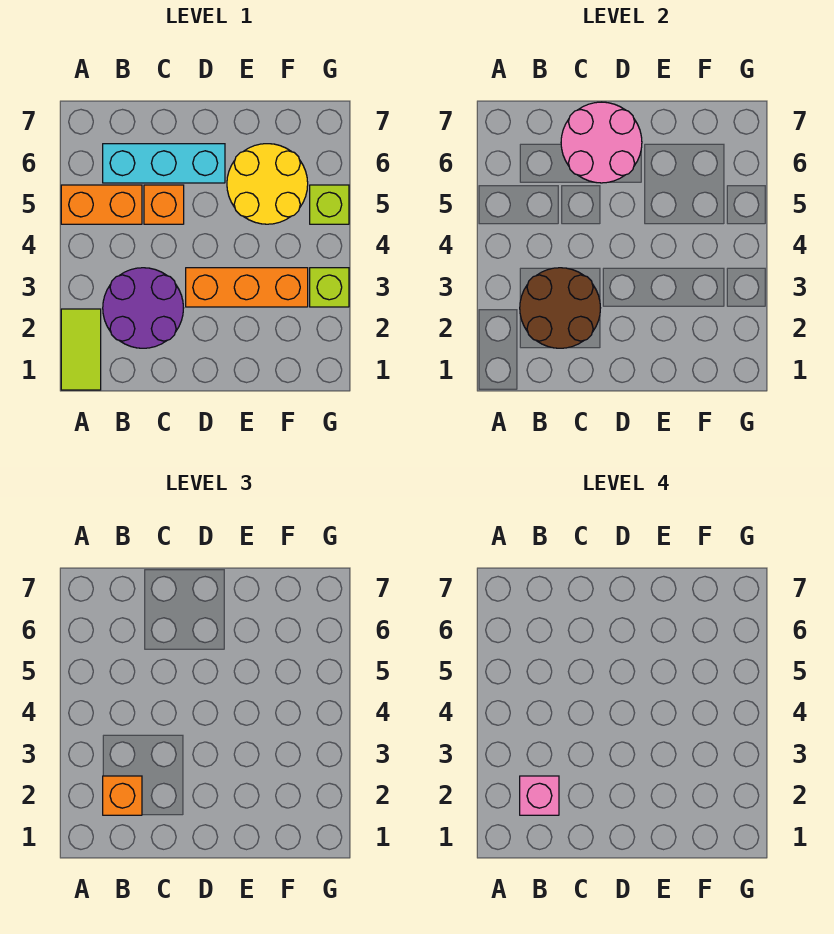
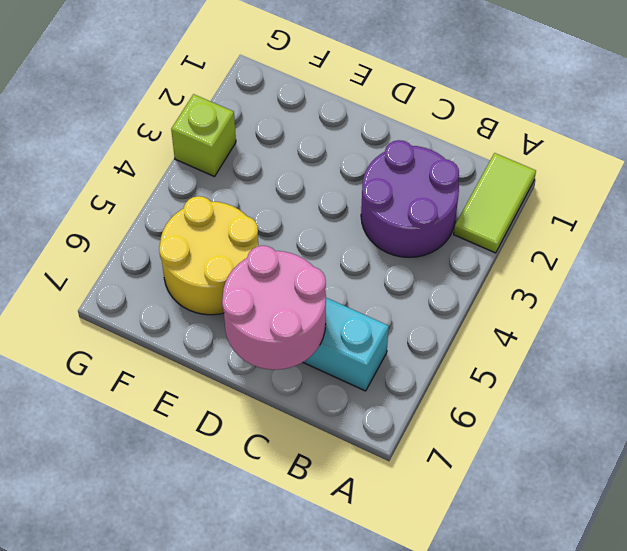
none -> orange 1x2 brick [61,185,142,224]
none -> orange 1x1 brick [144,185,184,224]
none -> orange 1x3 brick [186,268,308,307]

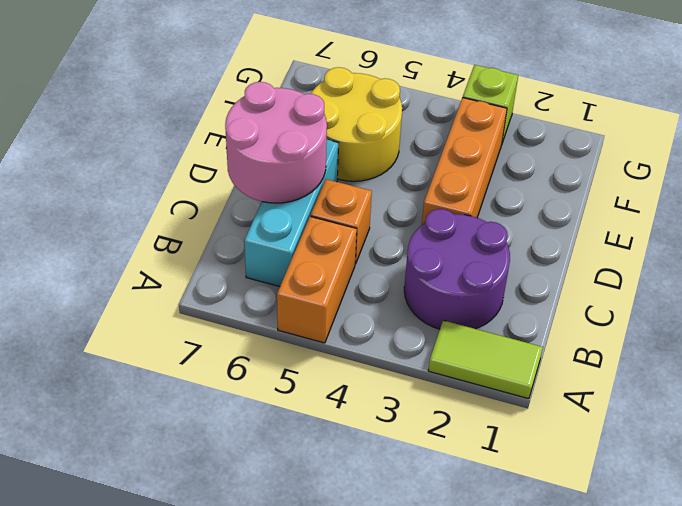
none -> lime 1x1 brick [310,185,349,224]
none -> brown 2x2 round brick [520,268,600,348]
none -> orange 1x1 brick [103,776,142,815]

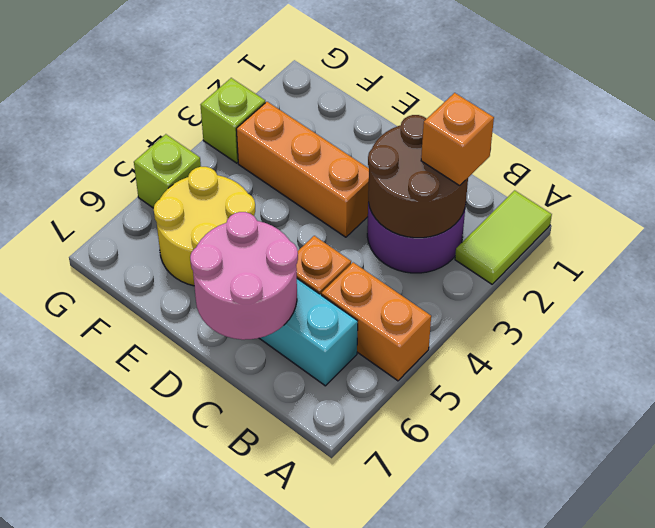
none -> pink 1x1 brick [520,776,559,815]

